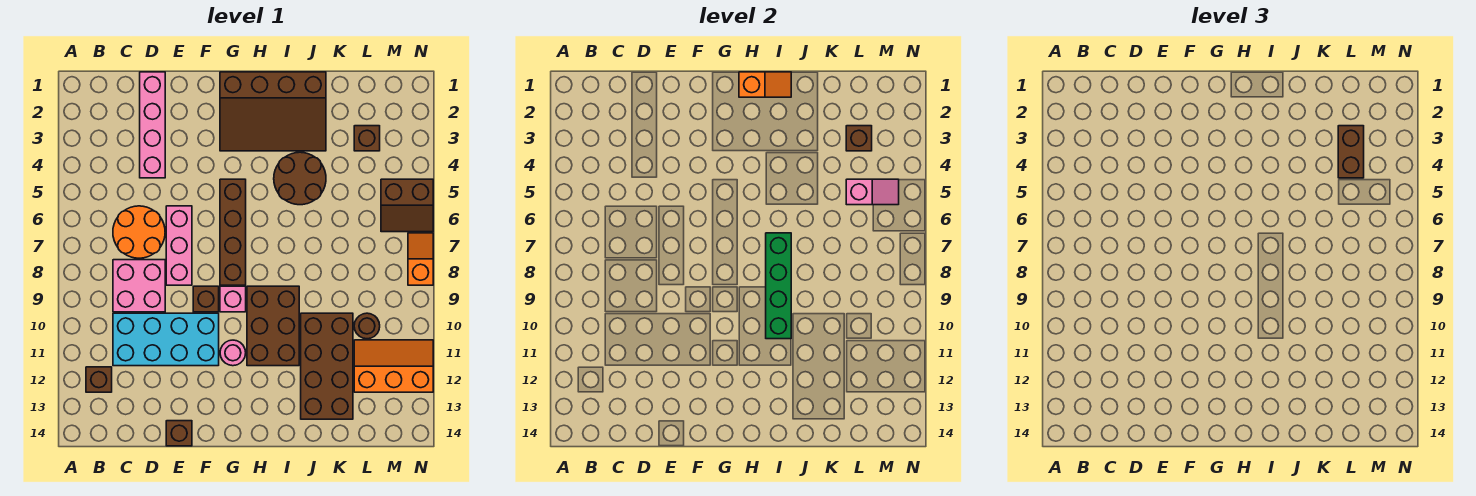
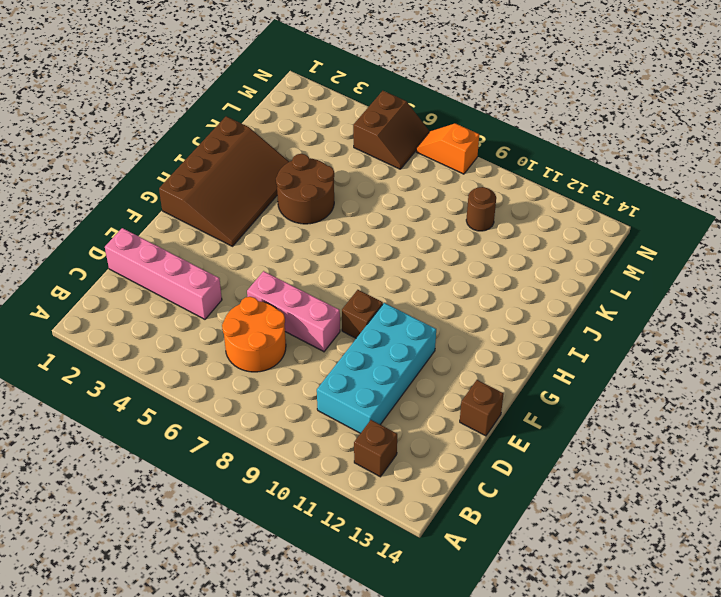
none -> pink 2x2 brick [113,260,165,312]
none -> brown 1x4 brick [220,179,246,285]
none -> pink 1x1 brick [220,286,246,312]

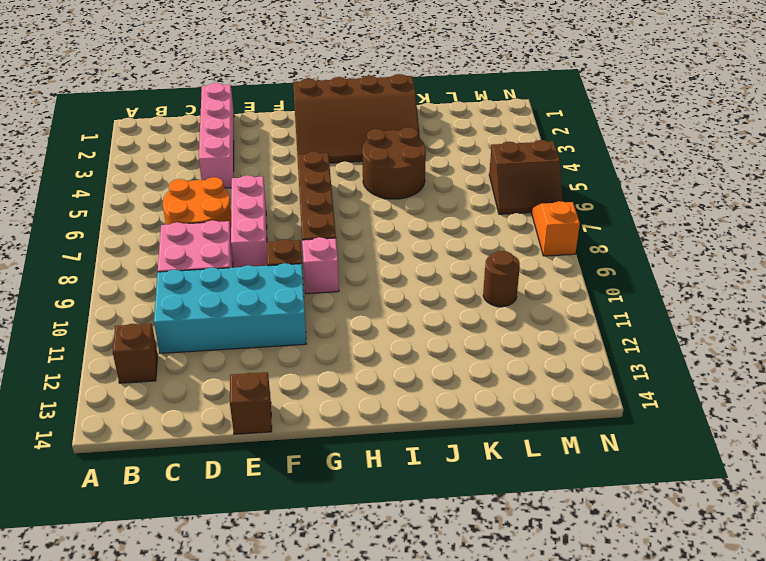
none -> pink 1x1 round brick [220,340,246,366]
none -> brown 2x3 brick [247,286,299,366]
none -> brown 2x4 brick [301,313,353,419]

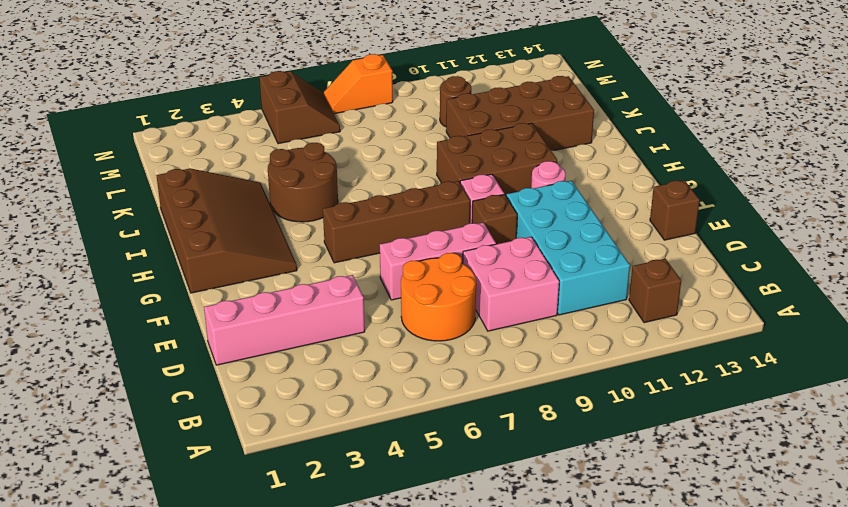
none -> brown 1x1 brick [354,126,380,151]
none -> orange 2x3 slope [354,340,433,392]
none -> orange 1x2 slope [739,72,791,97]

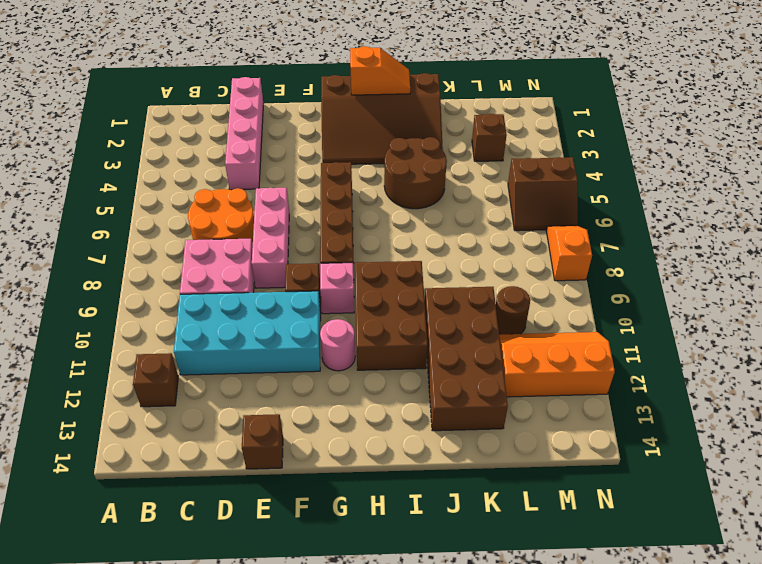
none -> green 1x4 brick [766,233,791,339]
none -> brown 1x1 brick [846,126,872,151]
none -> pink 1x2 slope [846,179,899,205]

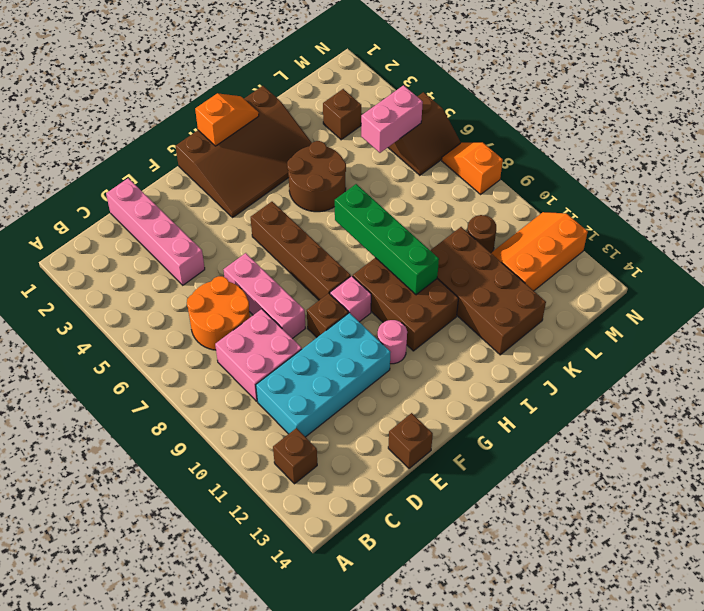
pink 1x2 brick [361,85,423,153] -> pink 1x2 slope [846,179,899,205]
none -> brown 1x1 brick [846,126,872,151]
none -> brown 1x2 brick [1338,126,1364,178]

